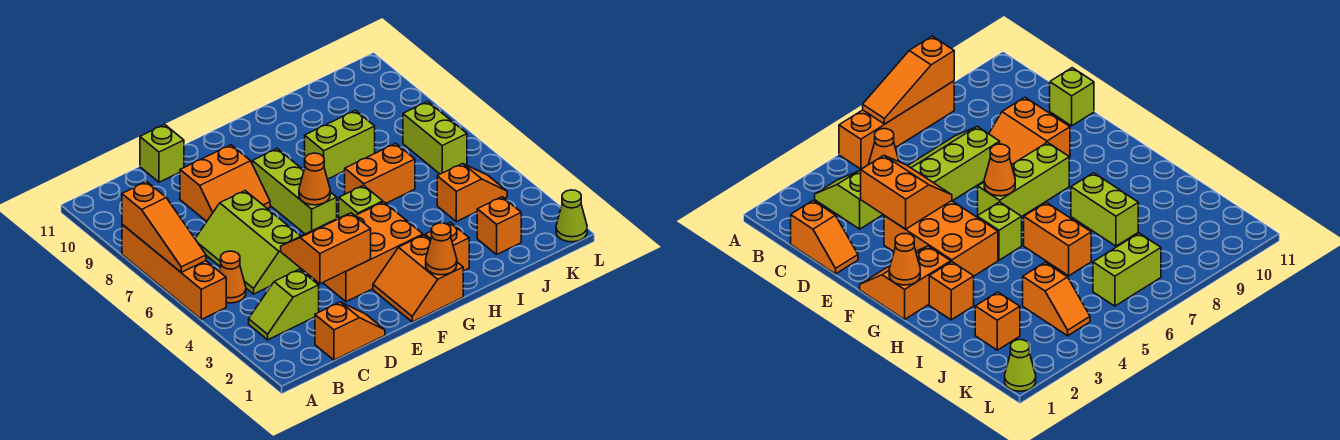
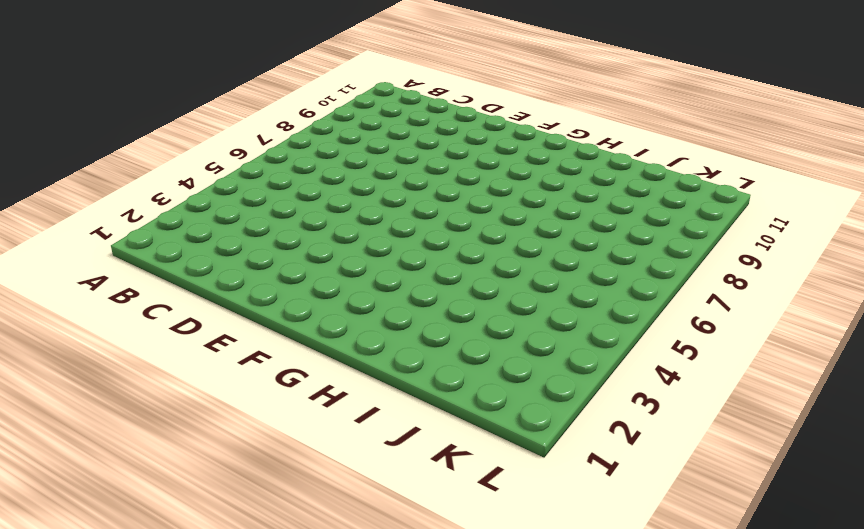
none -> orange 1x4 brick [122,224,226,320]
none -> lime 1x2 slope [249,269,319,340]
none -> orange 1x1 cone [219,251,246,303]

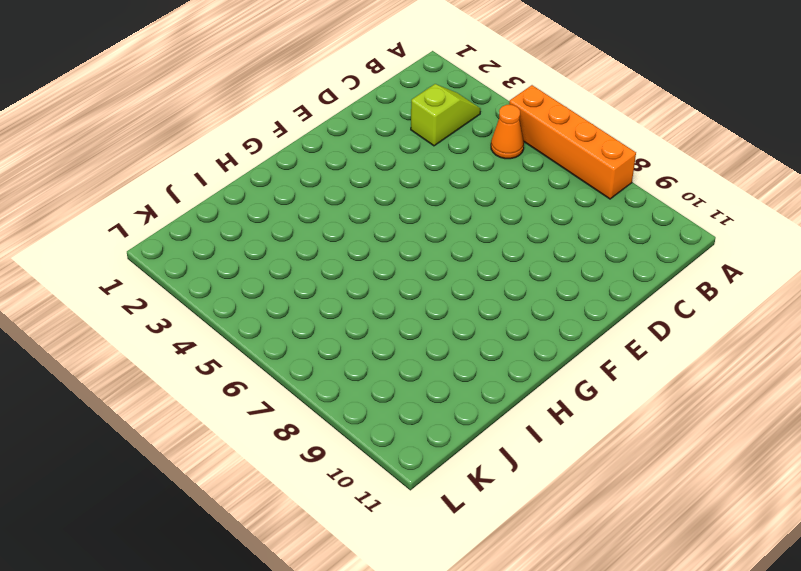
none -> orange 1x2 slope [315,302,385,360]
none -> lime 2x3 slope [195,191,302,294]
none -> orange 2x2 slope [180,145,270,221]

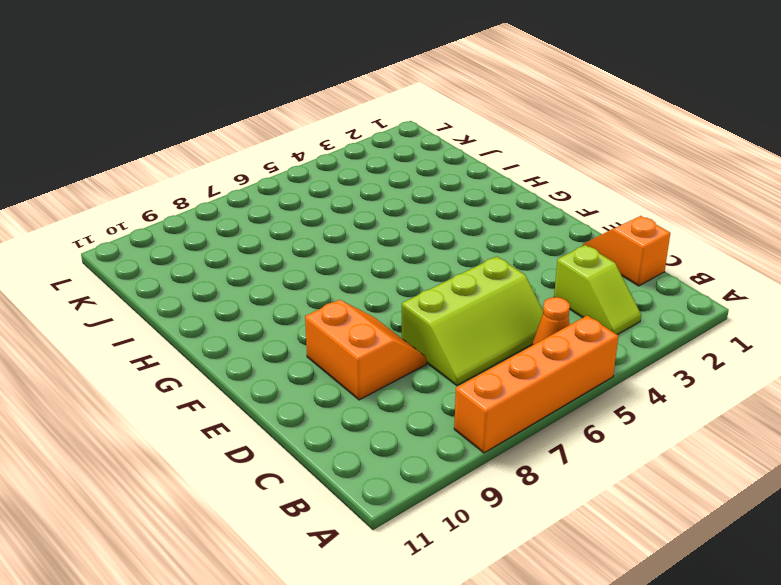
none -> lime 1x1 brick [140,124,184,182]
none -> orange 2x3 brick [323,202,423,302]
none -> orange 2x2 slope [373,235,463,322]

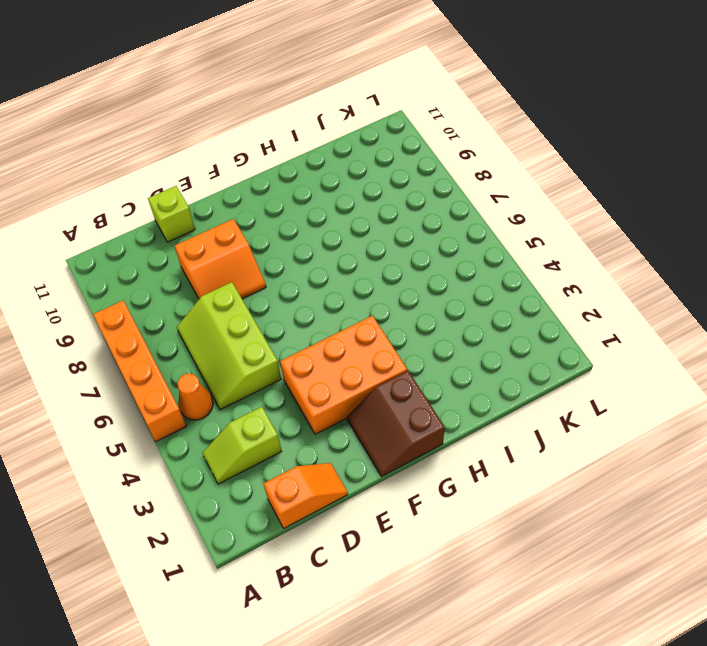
brown 2x2 slope [347,370,445,477] -> orange 2x2 slope [373,235,463,322]
none -> lime 1x3 brick [252,149,337,234]
none -> lime 1x1 brick [339,185,383,218]
none -> orange 1x1 brick [425,222,469,271]

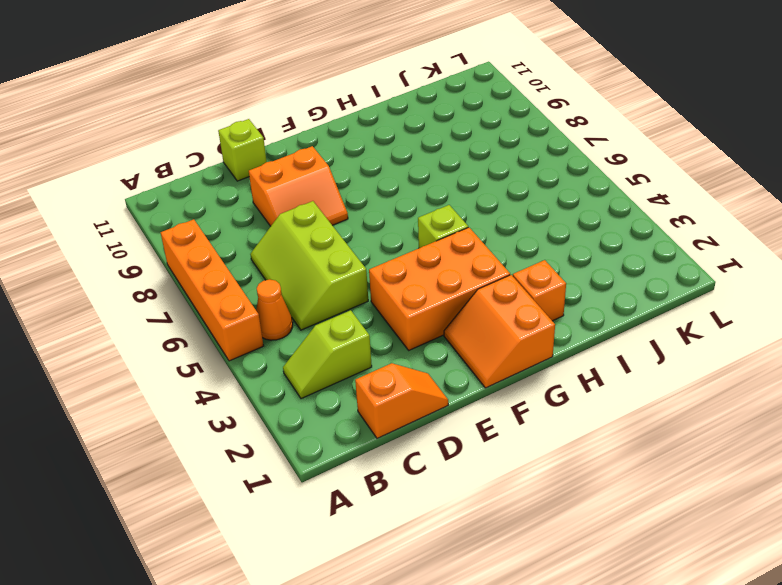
none -> lime 1x3 brick [252,149,337,234]
none -> orange 1x2 brick [345,143,415,203]
none -> lime 1x2 brick [305,110,375,179]

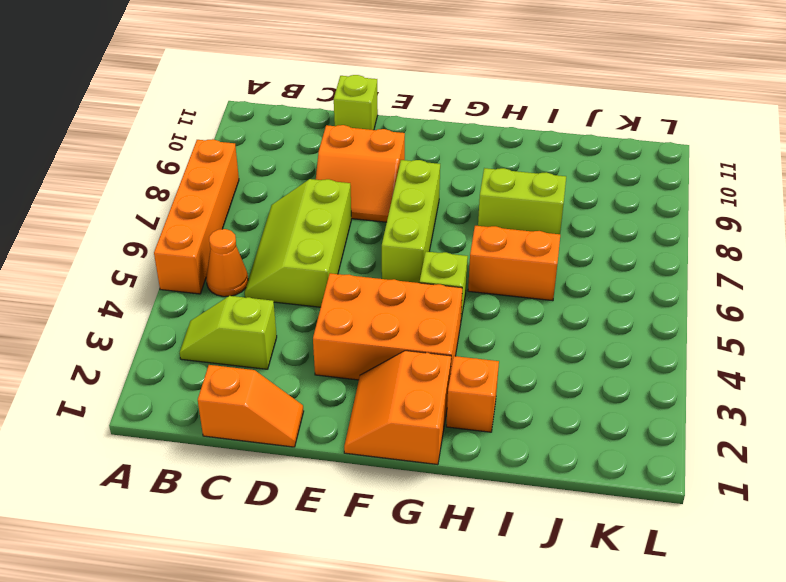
none -> orange 1x1 brick [477,197,521,254]
none -> orange 1x2 slope [437,163,507,222]
none -> lime 1x2 brick [403,102,467,174]

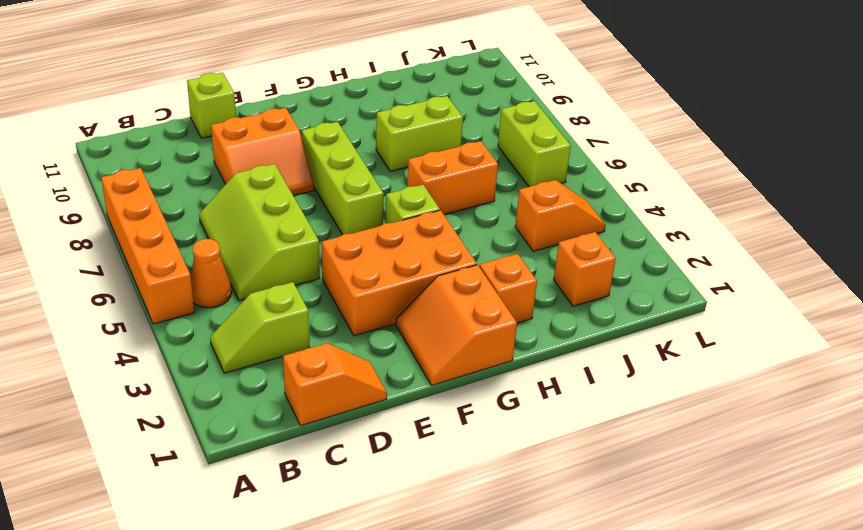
none -> lime 1x1 cone [556,190,587,242]
none -> orange 1x3 slope [122,182,206,273]
none -> orange 2x2 slope [281,213,371,284]

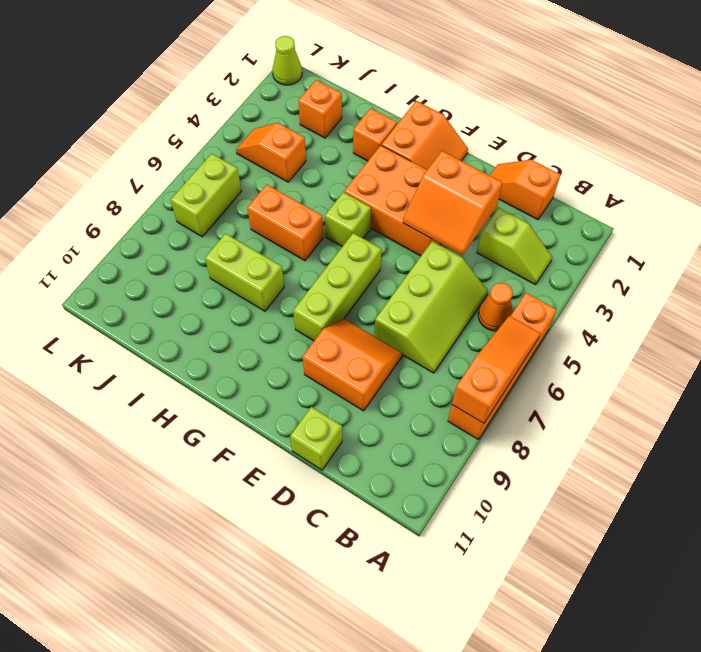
none -> orange 1x1 cone [299,153,330,205]
none -> orange 1x1 cone [426,223,457,275]

